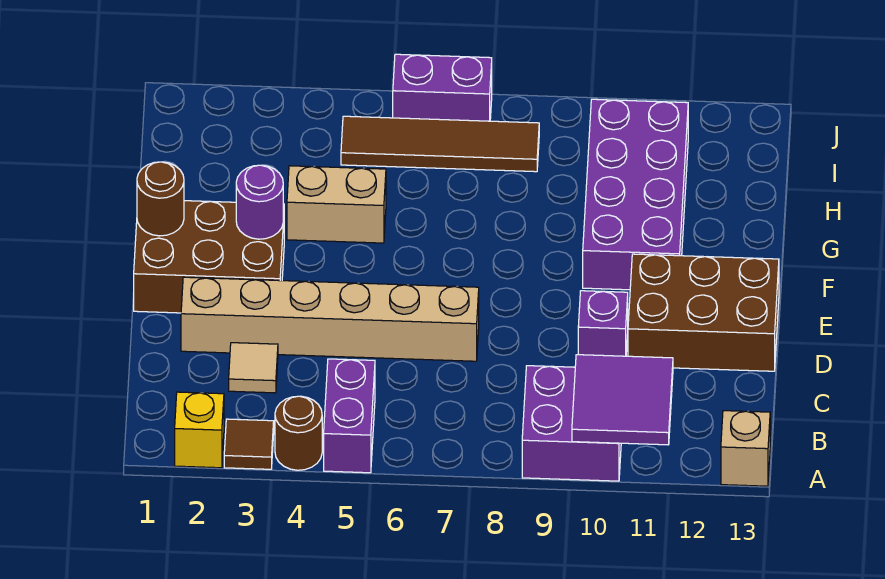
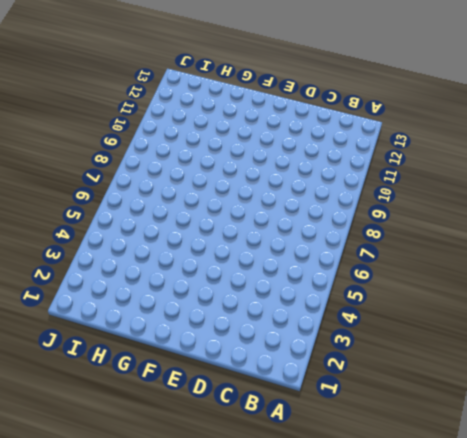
none -> yellow 1x1 brick [175,392,224,468]
none -> brown 1x1 tile [224,419,274,469]
none -> brown 1x1 round brick [275,396,322,470]

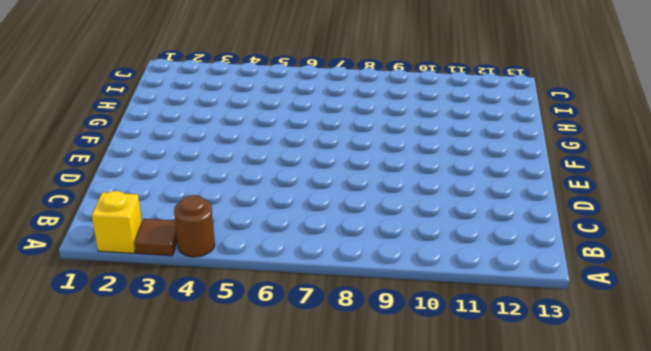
none -> purple 1x2 brick [324,359,375,473]
none -> purple 2x2 brick [522,366,621,481]
none -> tan 1x1 brick [721,411,770,486]

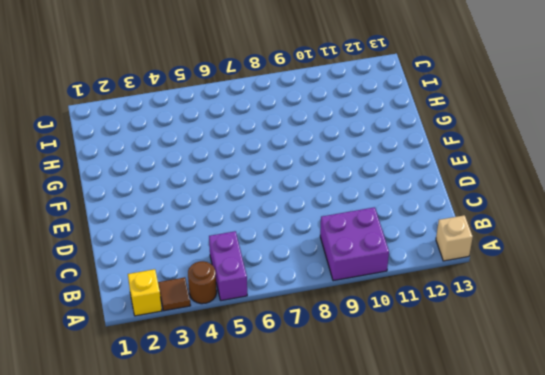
none -> tan 1x1 tile [229,343,278,393]
none -> tan 1x6 brick [181,277,479,361]
none -> purple 1x1 brick [578,291,628,356]

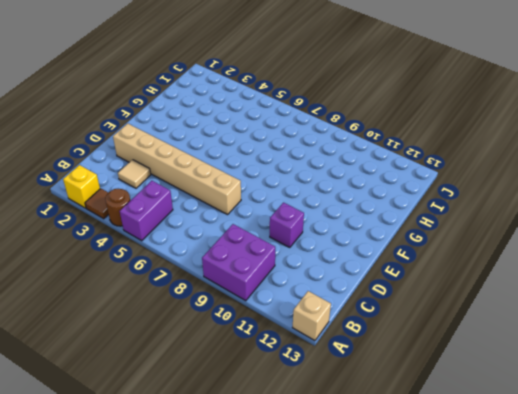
none -> brown 2x3 brick [628,254,779,371]
none -> brown 2x3 brick [134,201,284,313]
none -> purple 2x4 brick [583,99,688,290]

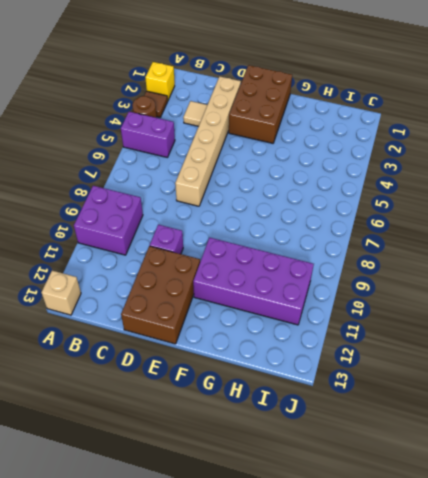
none -> tan 1x2 brick [287,166,386,243]
none -> brown 1x4 tile [341,116,539,172]
none -> purple 1x2 brick [393,54,492,121]

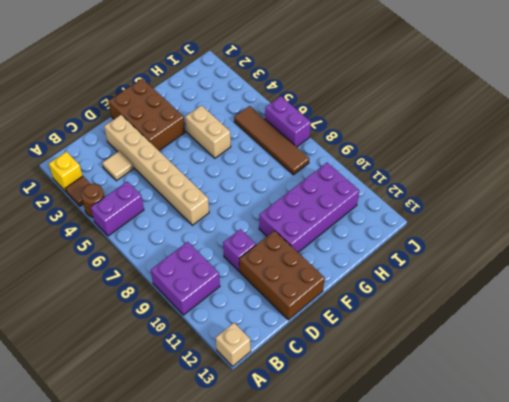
none -> purple 2x2 tile [572,355,673,445]
none -> brown 1x1 round brick [137,162,184,236]
none -> purple 1x1 round brick [236,165,283,239]

